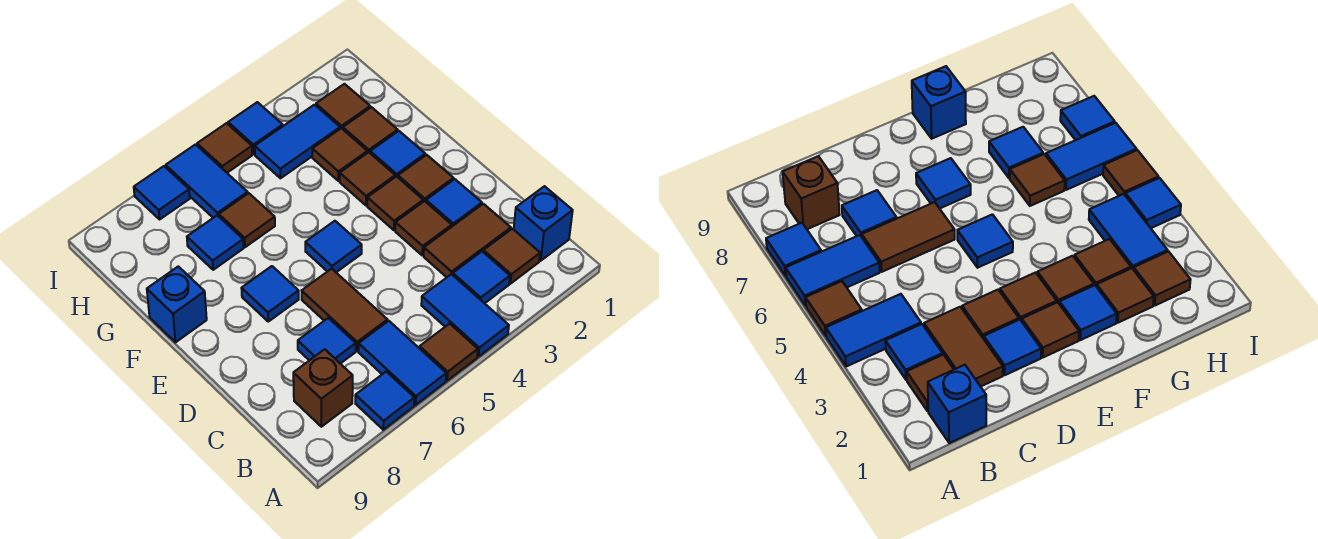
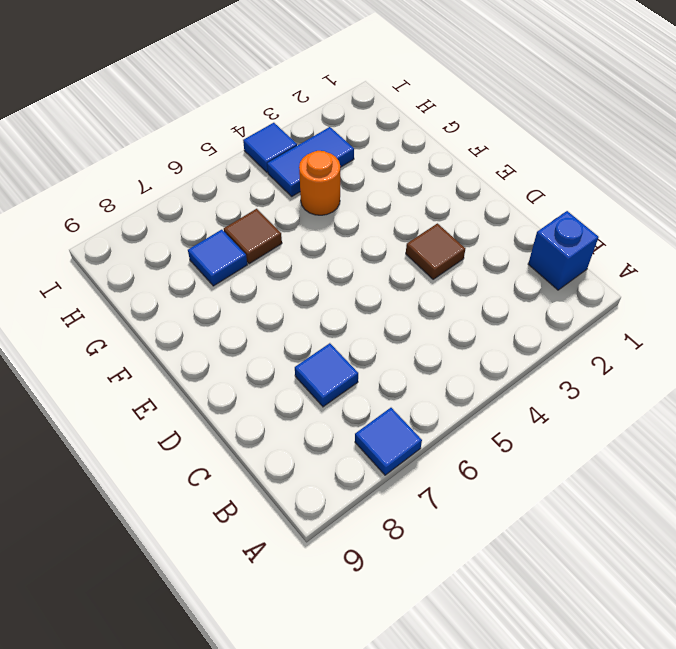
orange 1x1 round brick [299,151,340,215] -> none
none -> blue 1x2 tile [421,274,509,357]
none -> brown 1x1 tile [420,324,478,381]
none -> blue 1x2 tile [358,321,446,405]
none -> brown 1x1 tile [483,229,540,284]

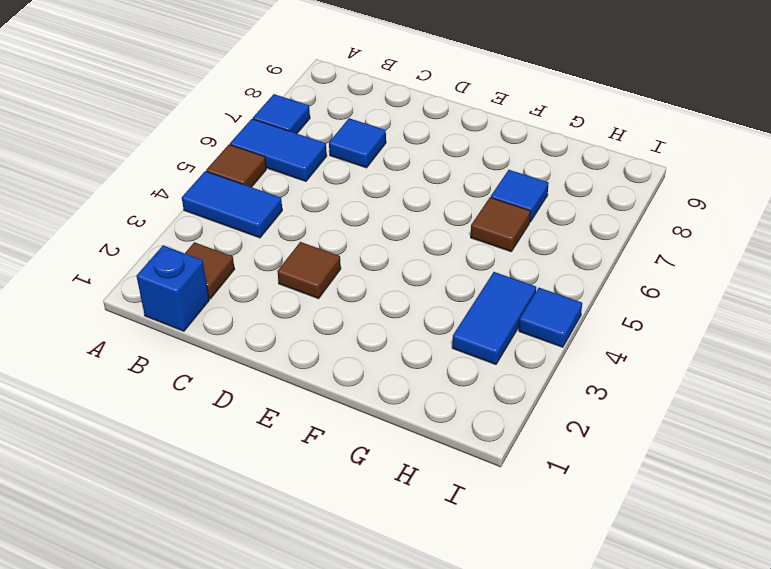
none -> blue 1x1 tile [453,252,510,303]
none -> brown 1x1 brick [293,349,353,427]
none -> brown 1x2 tile [424,204,511,277]
none -> brown 1x2 tile [302,269,387,351]

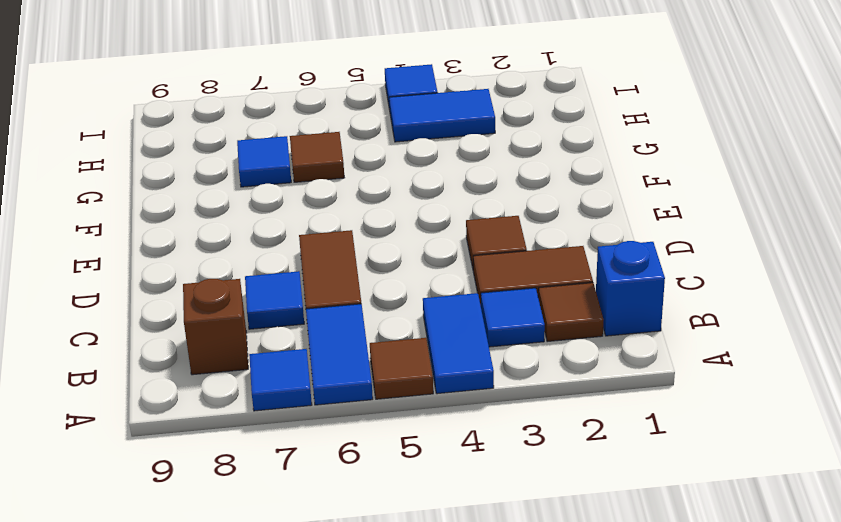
none -> blue 1x1 tile [426,179,482,226]
none -> brown 1x1 tile [398,155,453,202]
none -> brown 1x1 tile [367,176,423,230]
none -> blue 1x1 tile [305,221,362,272]

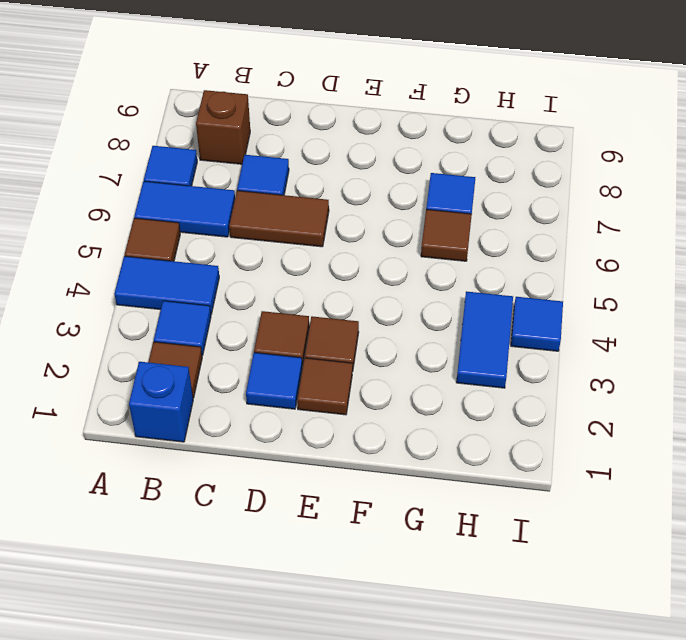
none -> brown 1x2 tile [424,204,511,277]
none -> blue 1x1 tile [305,221,362,272]
none -> blue 1x1 tile [241,266,299,322]
none -> blue 1x1 tile [370,131,425,177]

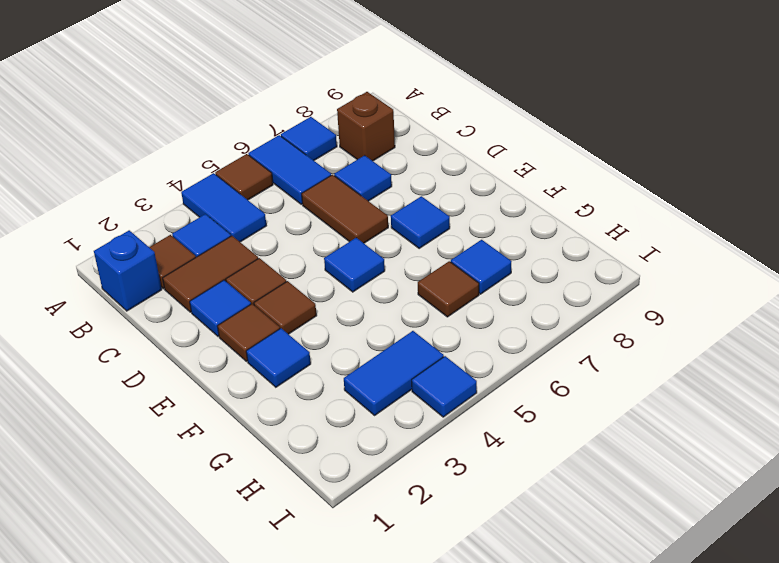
none -> brown 1x1 tile [340,152,395,205]
none -> blue 1x1 brick [147,266,207,342]
none -> brown 1x1 tile [343,107,398,153]
none -> brown 1x1 tile [312,128,367,181]

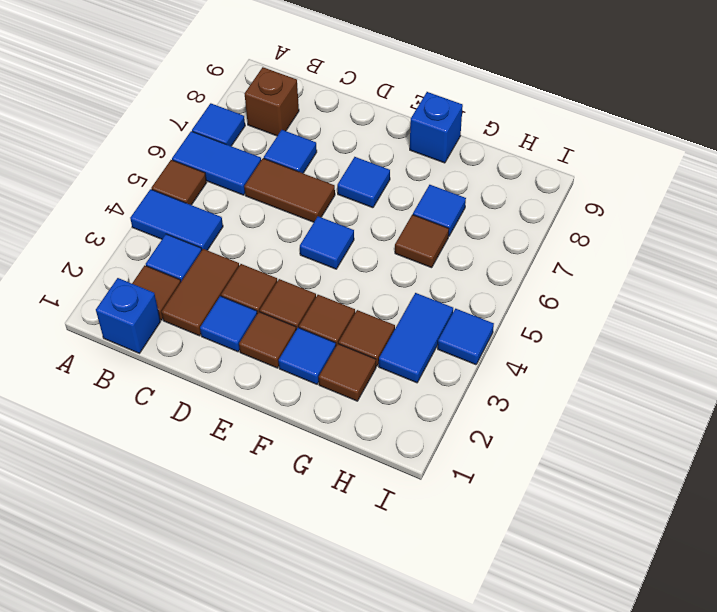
none -> brown 1x1 tile [316,84,370,129]
none -> blue 1x2 tile [166,145,248,218]
none -> brown 1x1 tile [197,123,252,173]
none -> blue 1x1 tile [134,166,190,219]

